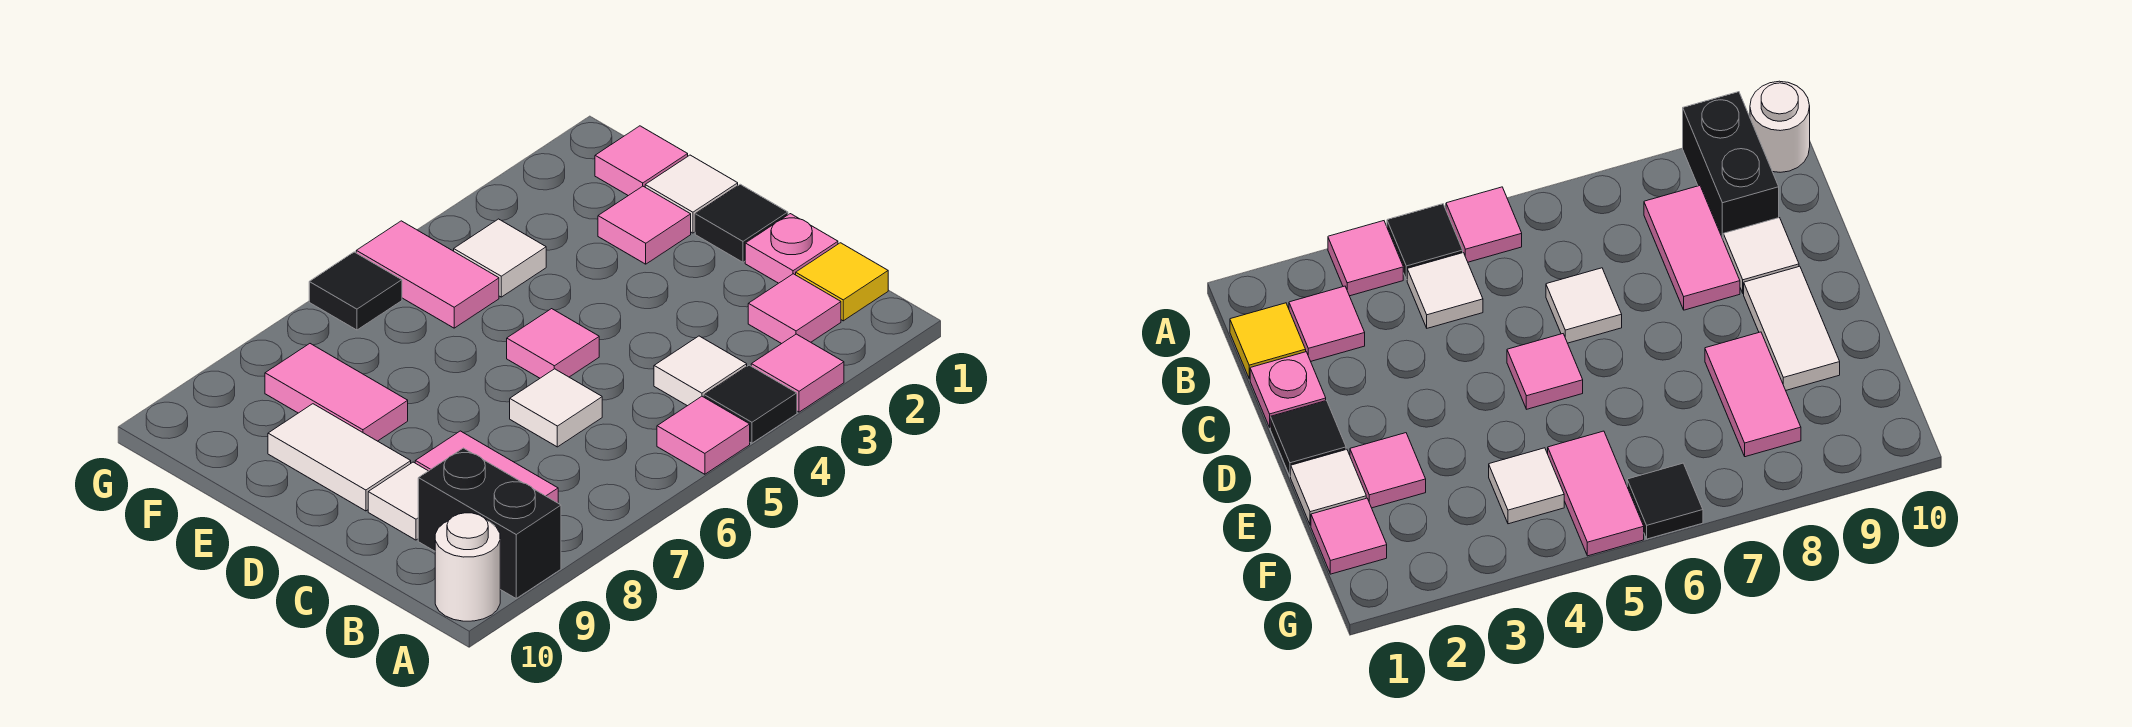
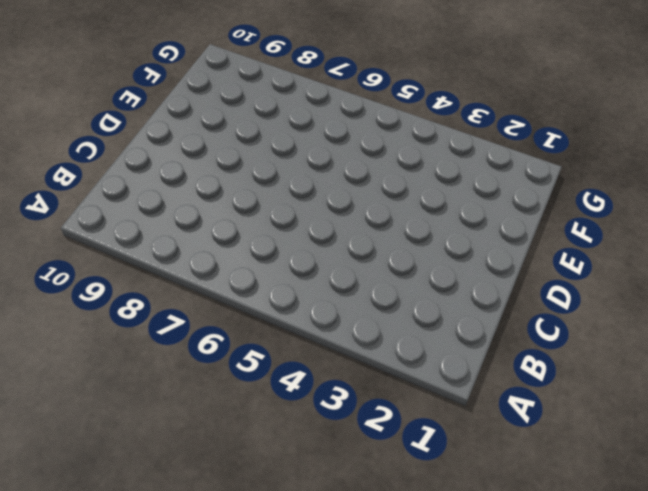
none -> pink 1x1 tile [751,334,844,412]
none -> black 1x1 tile [704,365,797,443]
none -> pink 1x1 tile [657,396,750,474]

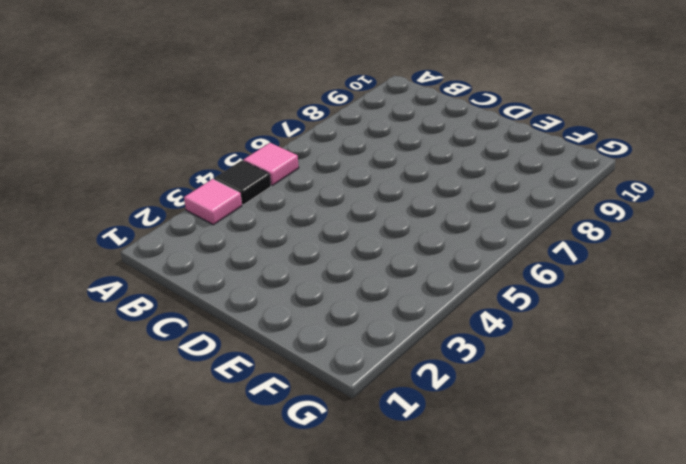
none -> black 1x2 brick [418,448,561,598]
none -> white 1x1 round brick [435,513,500,621]
none -> yellow 1x1 tile [796,243,888,321]

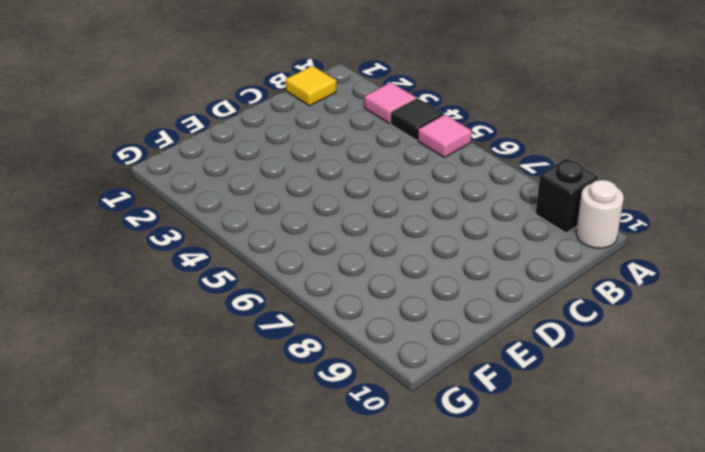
black 1x1 brick [536,158,598,233] -> black 1x2 brick [418,448,561,598]
none -> pink 1x1 tile [748,274,841,344]
none -> white 1x1 tile [654,336,747,406]
none -> pink 1x2 tile [415,431,558,503]

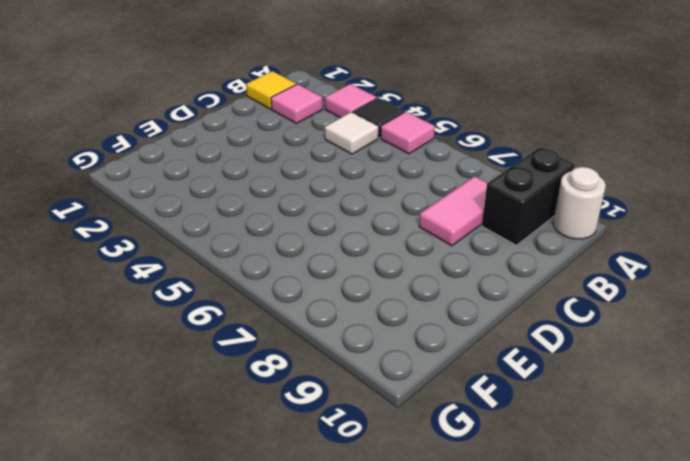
none -> pink 1x1 plate [745,214,838,283]
none -> white 1x1 tile [510,369,602,447]
none -> white 1x1 tile [368,462,428,540]

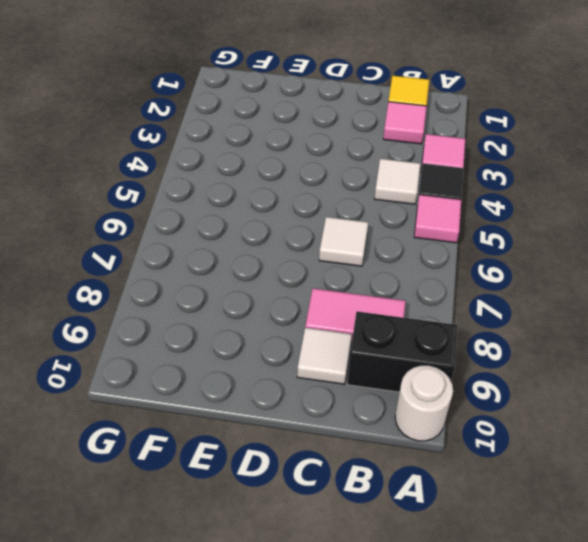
none -> pink 1x1 plate [745,214,838,283]
none -> black 1x1 tile [695,184,788,262]
none -> pink 1x1 tile [507,309,599,378]

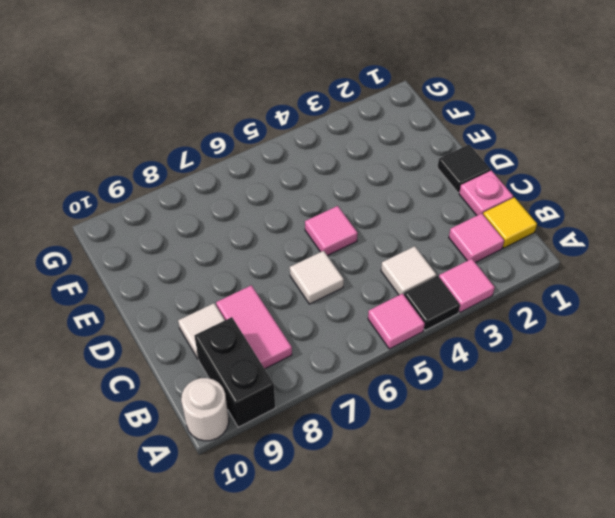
none -> white 1x2 tile [268,404,411,511]
none -> white 1x1 tile [645,155,738,233]
none -> pink 1x1 tile [598,186,691,264]

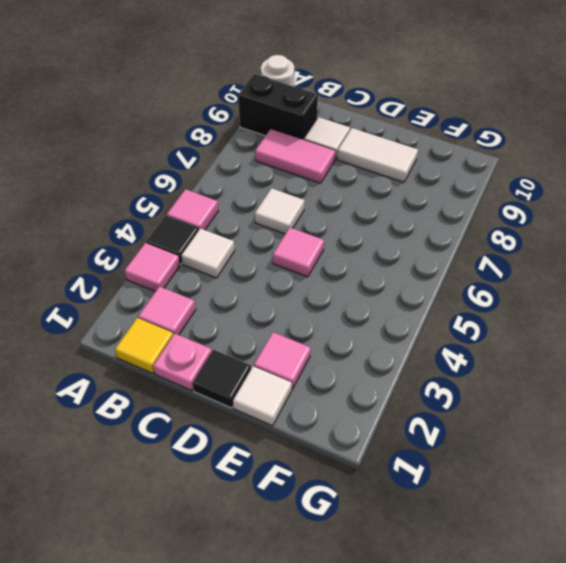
none -> pink 1x2 tile [265,344,408,441]
none -> pink 1x1 tile [595,126,688,196]
none -> white 1x1 tile [454,219,546,297]

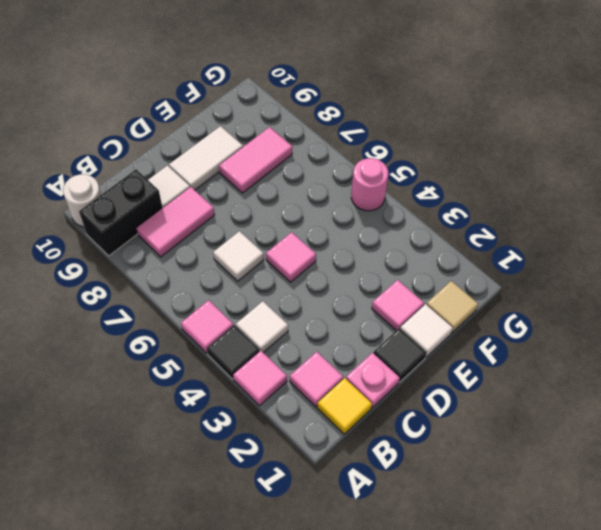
tan 1x1 tile [426,281,478,333] -> pink 1x1 tile [595,126,688,196]
pink 1x1 round brick [351,158,388,211] -> pink 1x2 tile [356,221,499,328]
none -> white 1x1 tile [454,219,546,297]
none -> black 1x1 tile [309,252,402,330]

